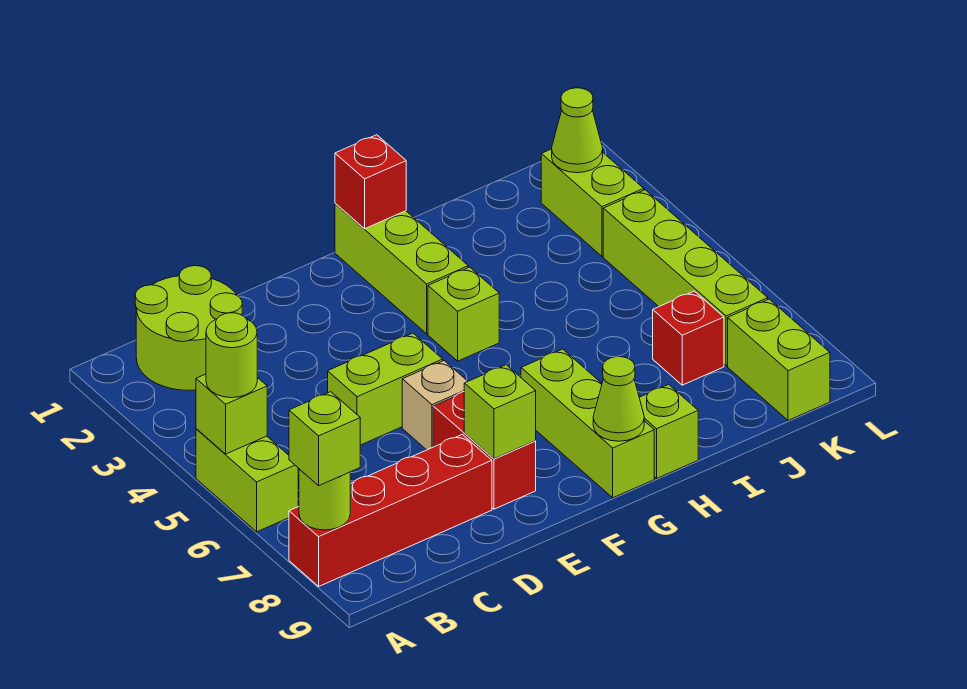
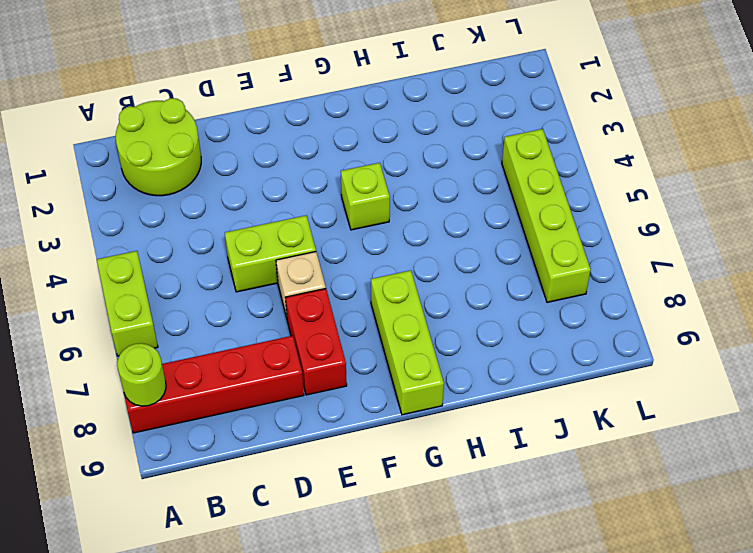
none -> lime 1x3 brick [335,203,468,334]
none -> lime 1x1 brick [639,384,698,478]
none -> red 1x1 brick [653,291,724,385]

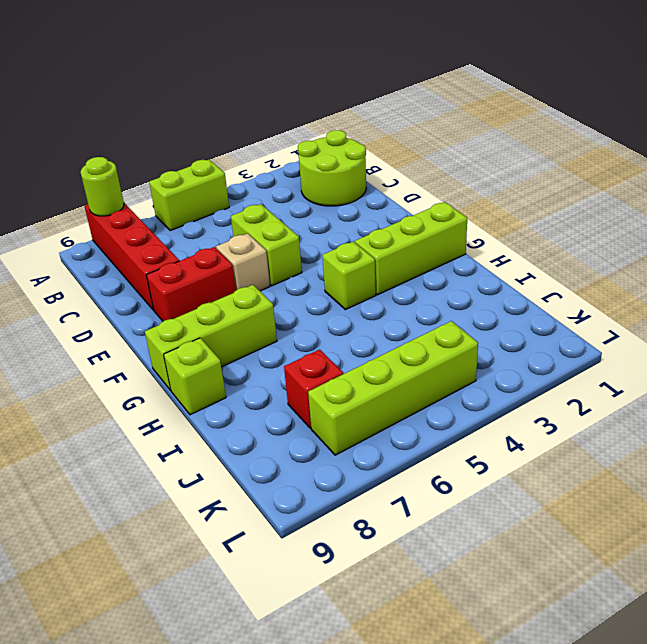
none -> lime 1x2 brick [541,149,644,256]
none -> lime 1x2 brick [728,299,830,421]
none -> lime 1x1 brick [196,374,267,454]

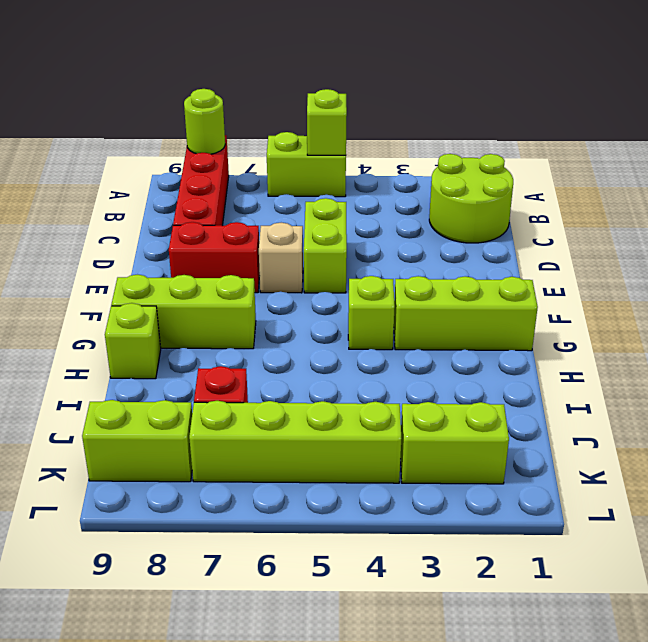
none -> lime 1x1 brick [464,365,536,459]
none -> red 1x1 brick [335,135,406,229]
none -> lime 1x1 cone [593,357,644,441]

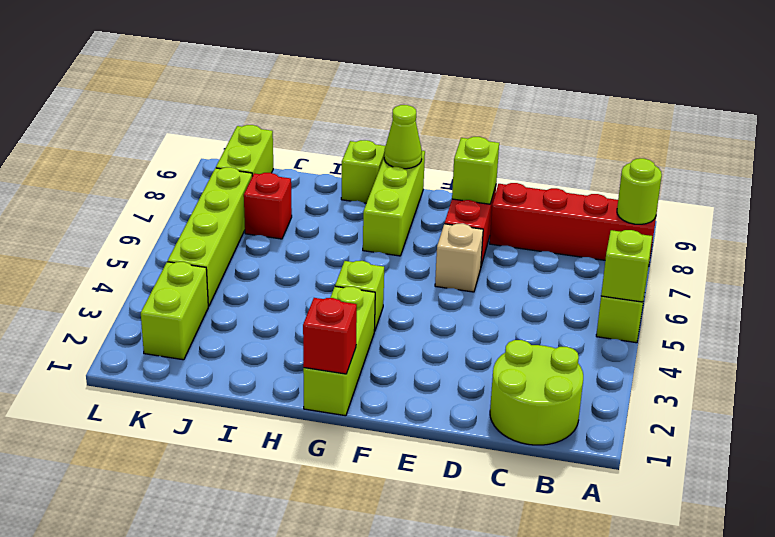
none -> lime 1x2 brick [328,333,443,445]
none -> lime 1x1 cone [552,88,603,173]
none -> lime 1x1 round brick [206,313,257,398]

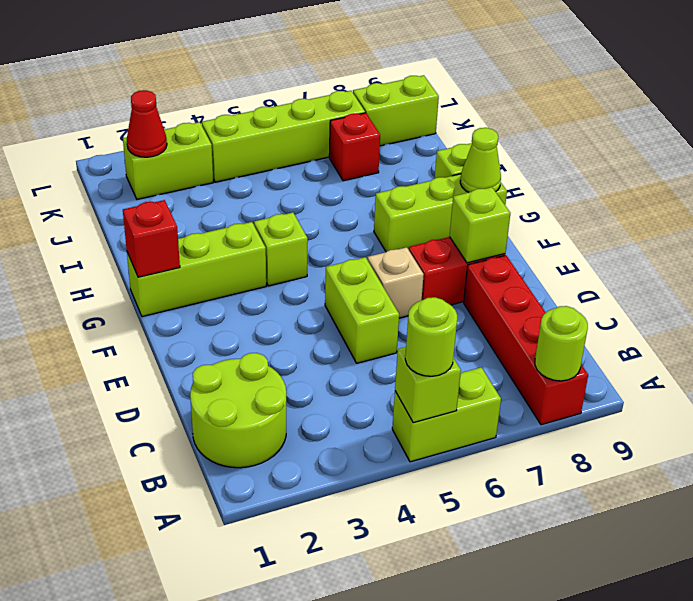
red 1x1 cone [127,90,167,157] -> lime 1x1 cone [552,88,603,173]
none -> lime 1x1 brick [289,392,360,486]

